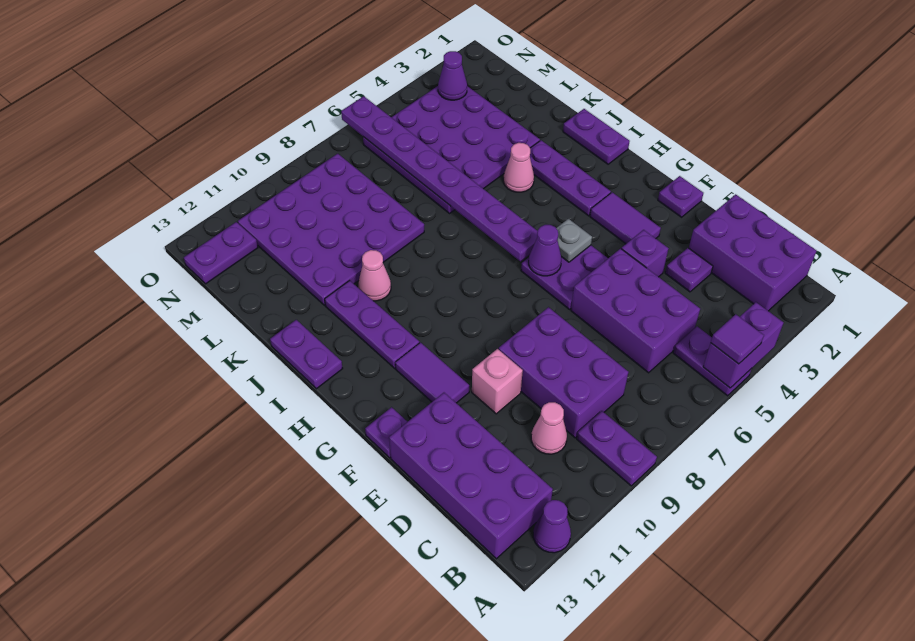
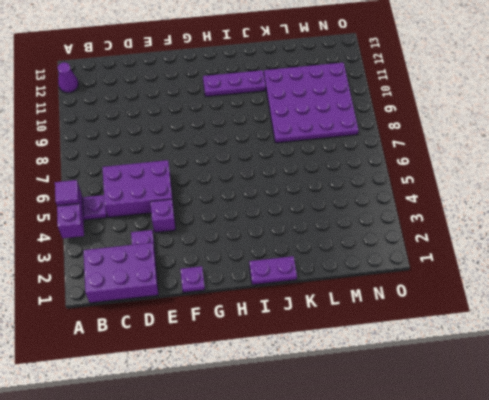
none -> purple 1x2 plate [577,411,657,486]
none -> purple 2x4 brick [389,393,553,559]
none -> purple 2x3 brick [499,307,628,438]
none -> pink 1x1 cone [531,402,567,454]

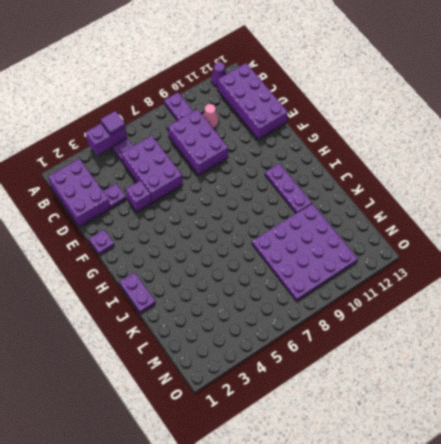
none -> pink 1x1 brick [472,349,523,414]
none -> purple 1x2 tile [590,192,661,244]
none -> purple 2x2 plate [521,245,608,309]
none -> purple 1x2 tile [395,343,469,403]

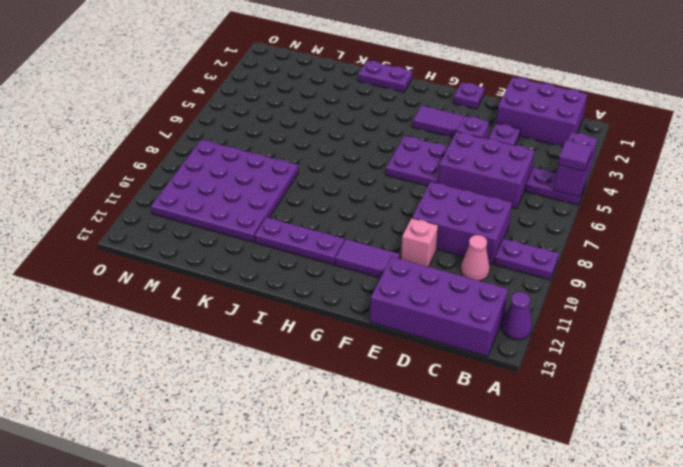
none -> purple 1x1 plate [365,407,407,458]
none -> purple 1x3 plate [530,140,611,216]
none -> purple 1x2 plate [270,320,343,389]
none -> pink 1x1 cone [503,143,534,192]

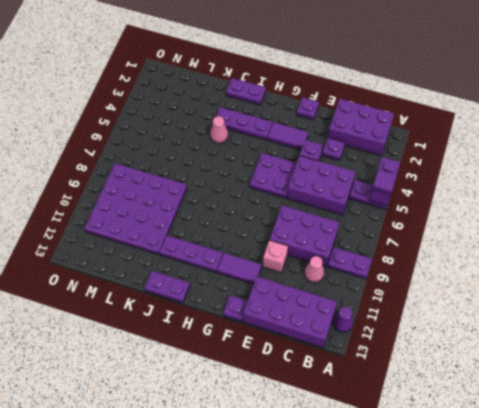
none -> pink 1x1 cone [358,250,391,301]
none -> purple 4x4 plate [363,86,540,213]
none -> purple 1x2 plate [184,222,258,284]
none -> grey 1x1 plate [556,219,592,262]

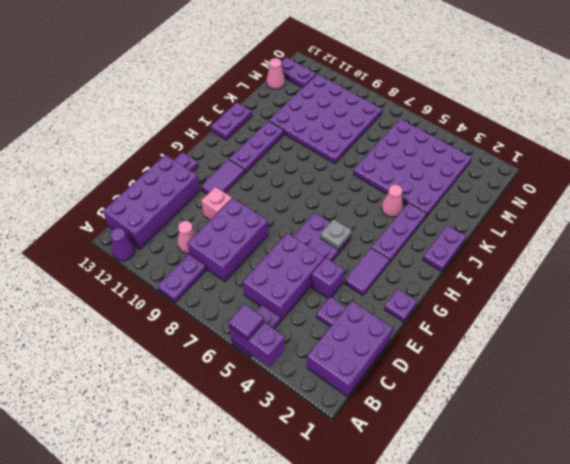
pink 1x1 cone [266,58,285,89] -> pink 1x1 cone moved to [358,250,391,301]
none -> purple 1x1 cone [529,225,561,276]
none -> purple 1x8 plate [341,96,538,261]
none -> purple 1x1 cone [438,51,467,100]

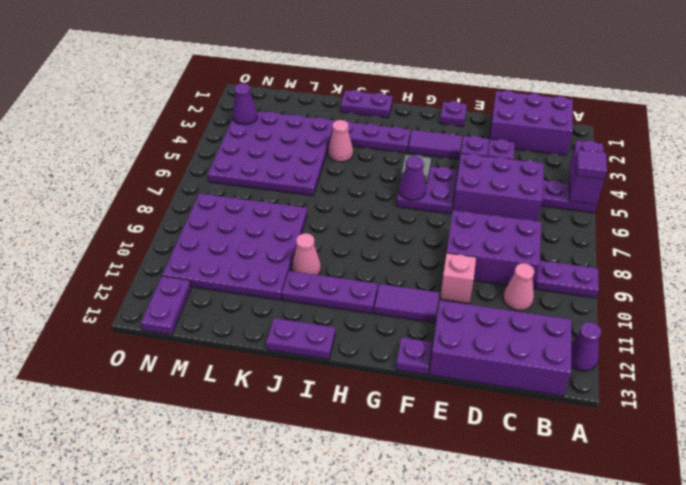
none -> purple 1x8 plate [341,96,538,261]

